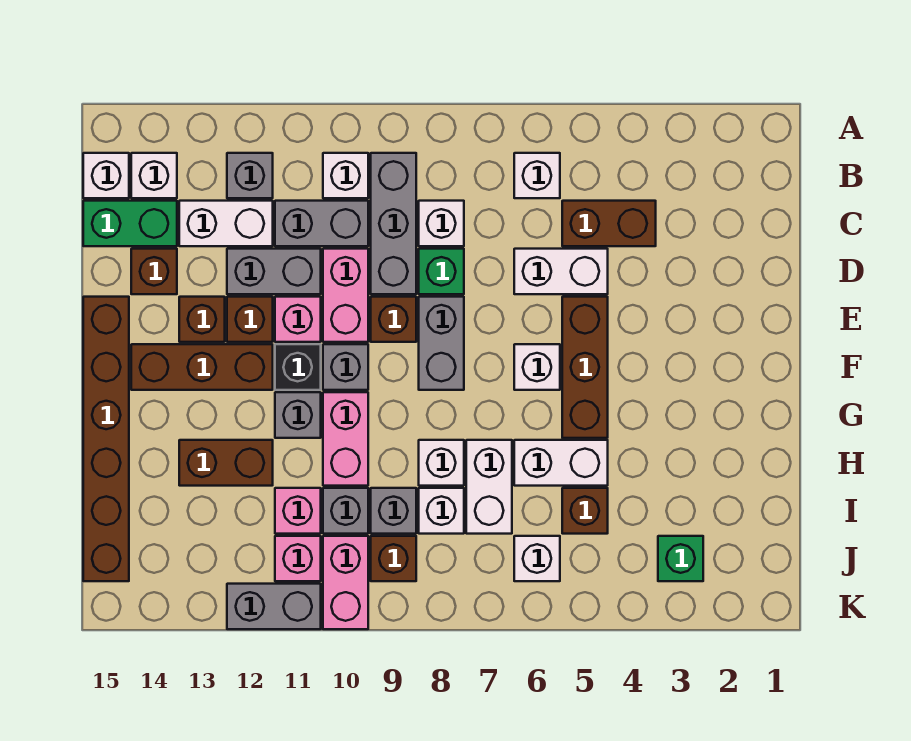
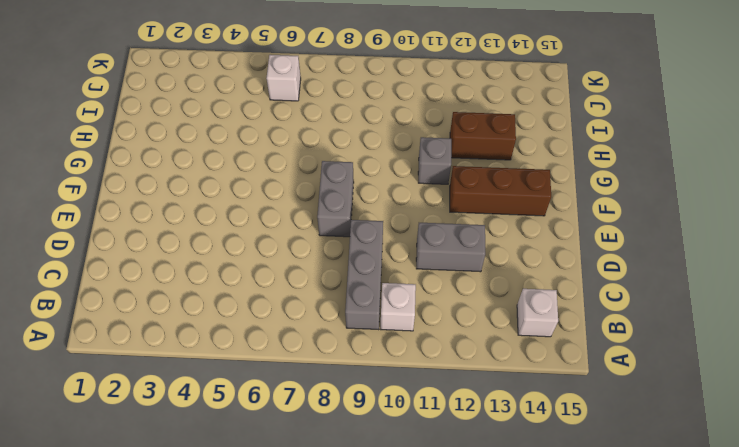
none -> white 1x1 brick [514,153,560,198]
none -> grey 1x1 brick [227,153,273,198]
none -> white 1x1 brick [83,153,129,198]
none -> brown 1x2 brick [562,201,656,246]

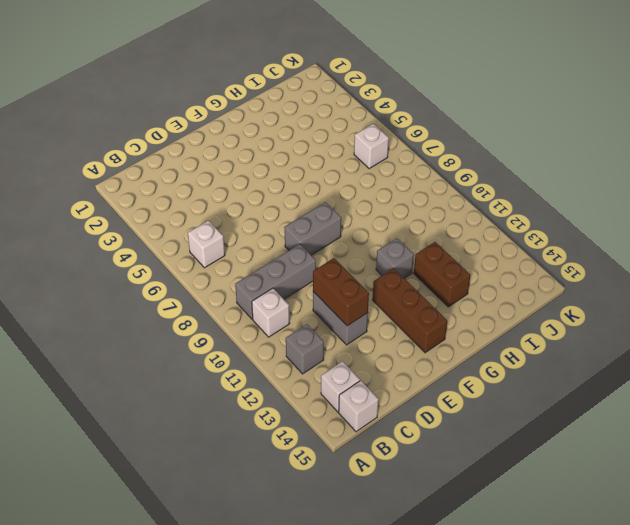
brown 1x2 brick [313,258,369,326] -> brown 1x2 brick moved to [562,201,656,246]
none -> white 1x1 brick [419,201,464,246]
none -> grey 1x2 brick [275,201,368,246]
none -> white 1x2 brick [179,201,273,246]
none -> green 1x2 brick [83,201,177,246]

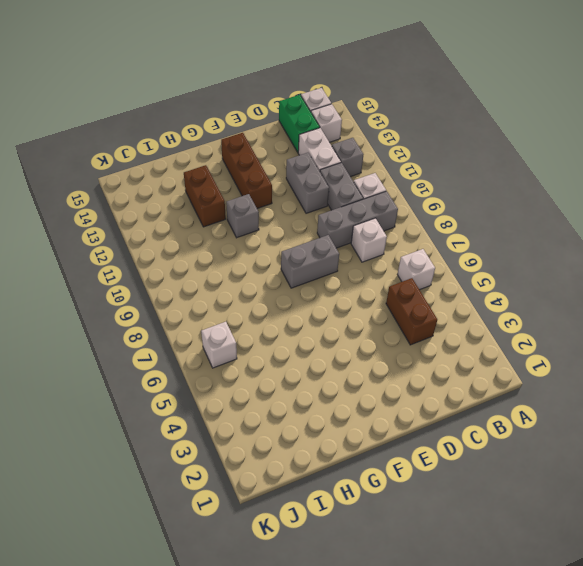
none -> white 1x2 brick [514,249,608,294]
none -> green 1x1 brick [419,249,464,294]
none -> pink 1x2 brick [323,249,368,342]
none -> brown 1x1 brick [131,249,177,294]

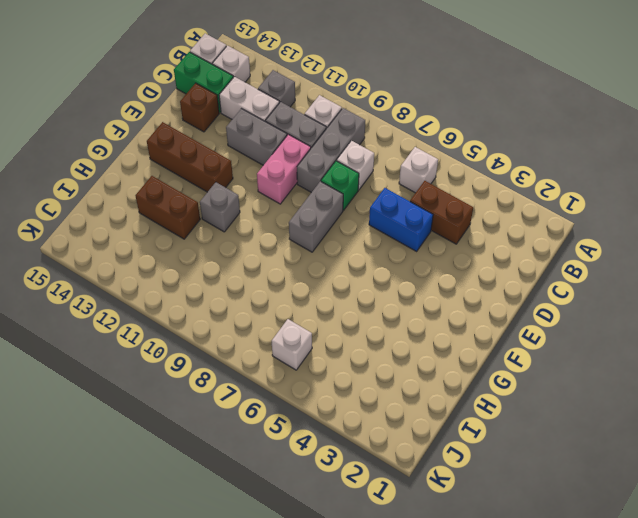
blue 1x2 brick [369,188,433,251] -> white 1x2 brick [514,249,608,294]
none -> brown 1x3 brick [562,297,608,438]
none -> brown 1x1 brick [371,297,416,342]
none -> pink 1x1 brick [275,297,321,342]
none -> brown 1x1 brick [227,297,273,342]

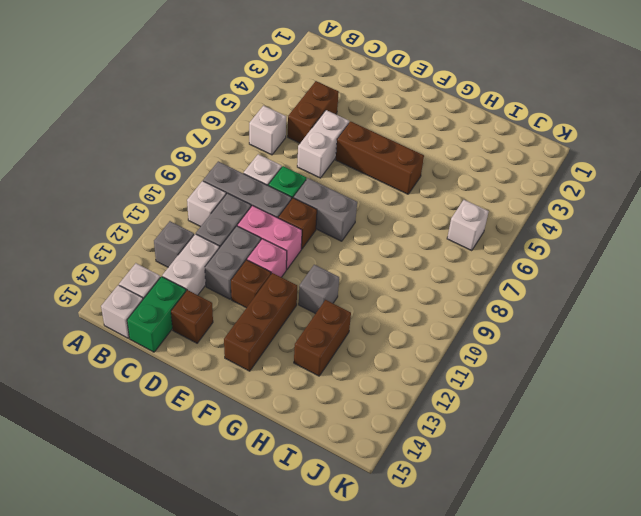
none -> brown 1x1 brick [179,297,225,342]
none -> brown 1x6 brick [83,297,129,581]
none -> white 1x1 brick [514,344,560,390]
none -> grey 1x1 brick [323,344,368,390]

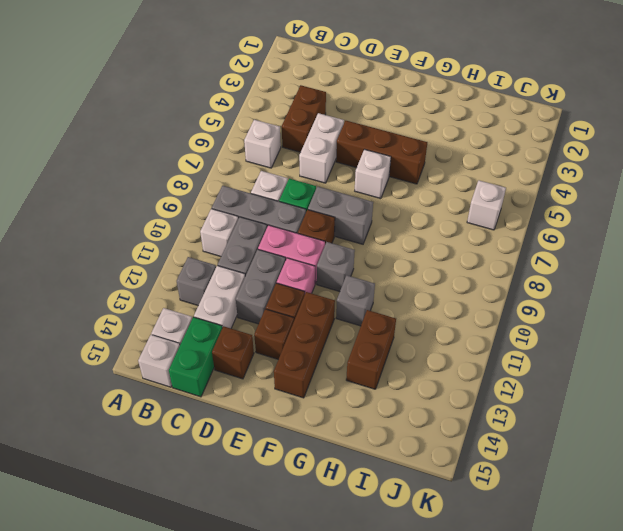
none -> brown 1x6 brick [83,297,129,581]
none -> black 1x1 brick [275,344,321,390]
none -> pink 1x2 brick [323,392,368,486]
none -> white 1x2 brick [514,440,608,486]

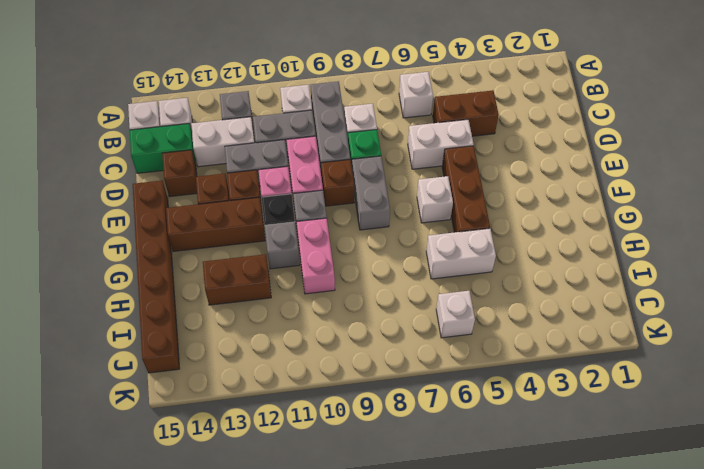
none -> white 1x2 brick [466,440,512,534]
none -> white 1x1 brick [419,440,464,486]
none -> brown 1x1 brick [562,488,608,534]
none -> white 1x1 brick [419,488,464,534]

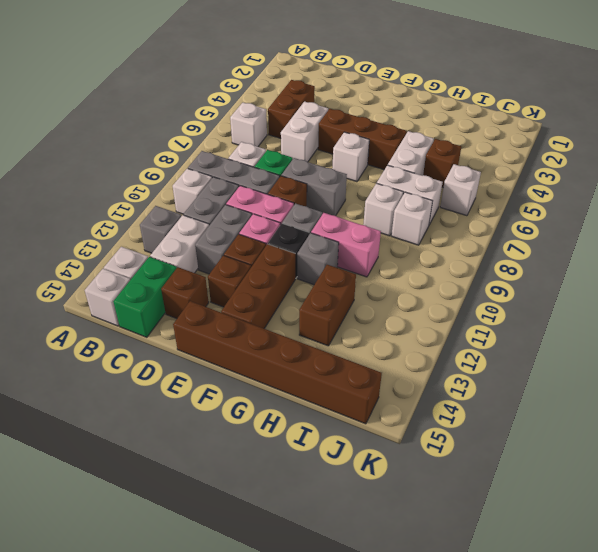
none -> grey 1x1 brick [371,488,416,534]
none -> grey 1x1 brick [323,488,368,534]
none -> pink 1x1 brick [275,488,321,534]
none -> green 1x1 brick [658,536,703,581]

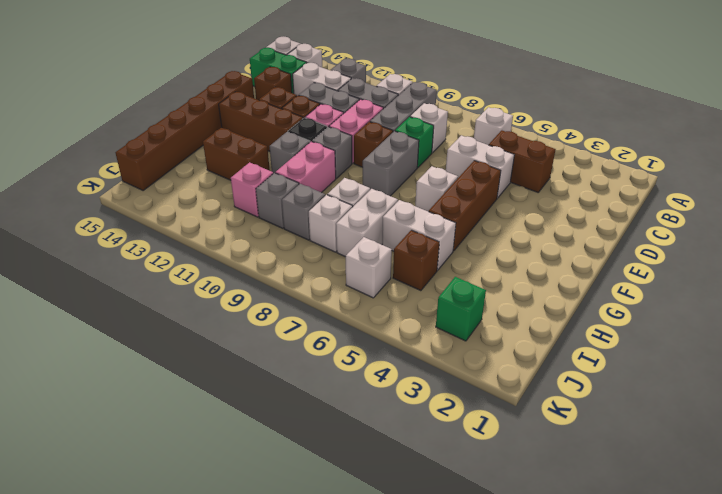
none -> brown 1x1 brick [371,536,416,581]
none -> pink 1x2 brick [323,536,368,629]
none -> pink 1x1 brick [275,536,321,581]
none -> grey 1x2 brick [227,584,321,629]

